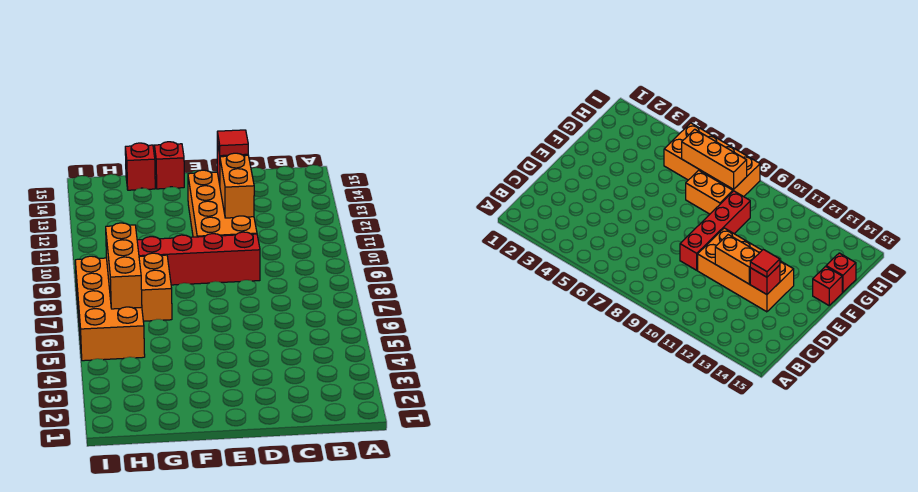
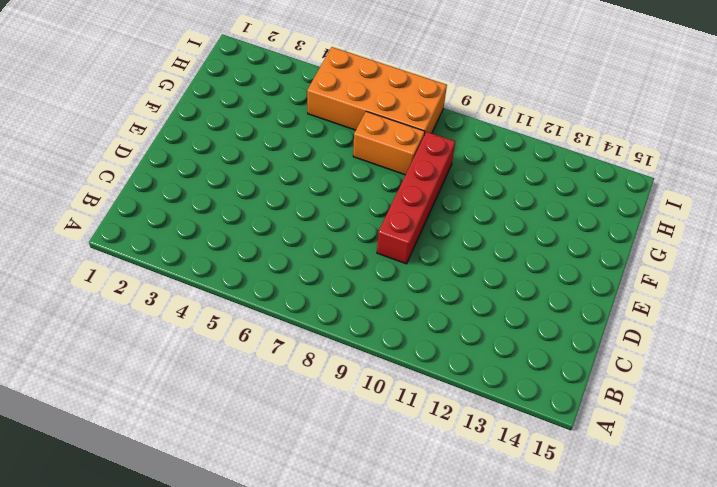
none -> orange 2x4 brick [188,170,257,237]
none -> red 1x1 brick [154,142,184,189]

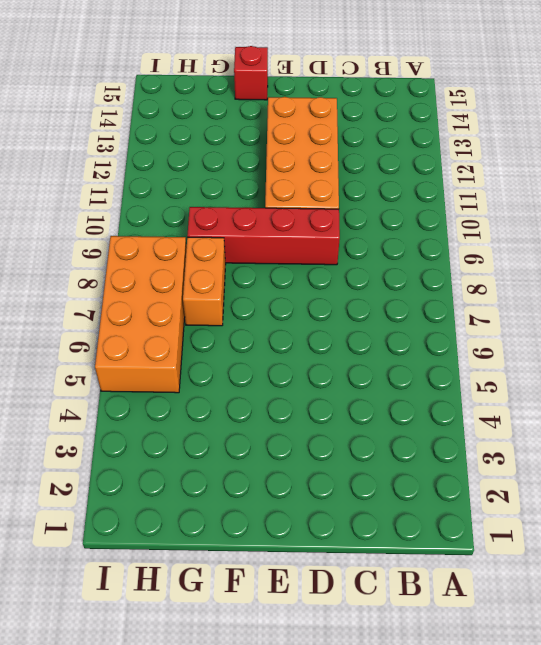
none -> red 1x1 brick [125,143,155,190]
none -> orange 1x2 brick [220,153,254,218]

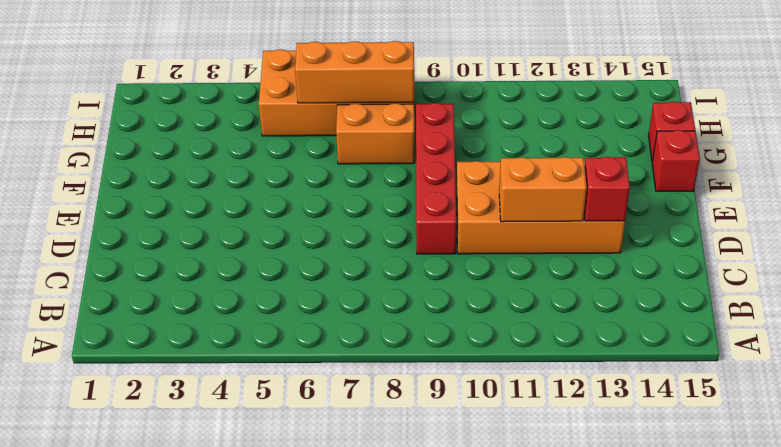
none -> red 1x1 tile [217,130,248,156]

